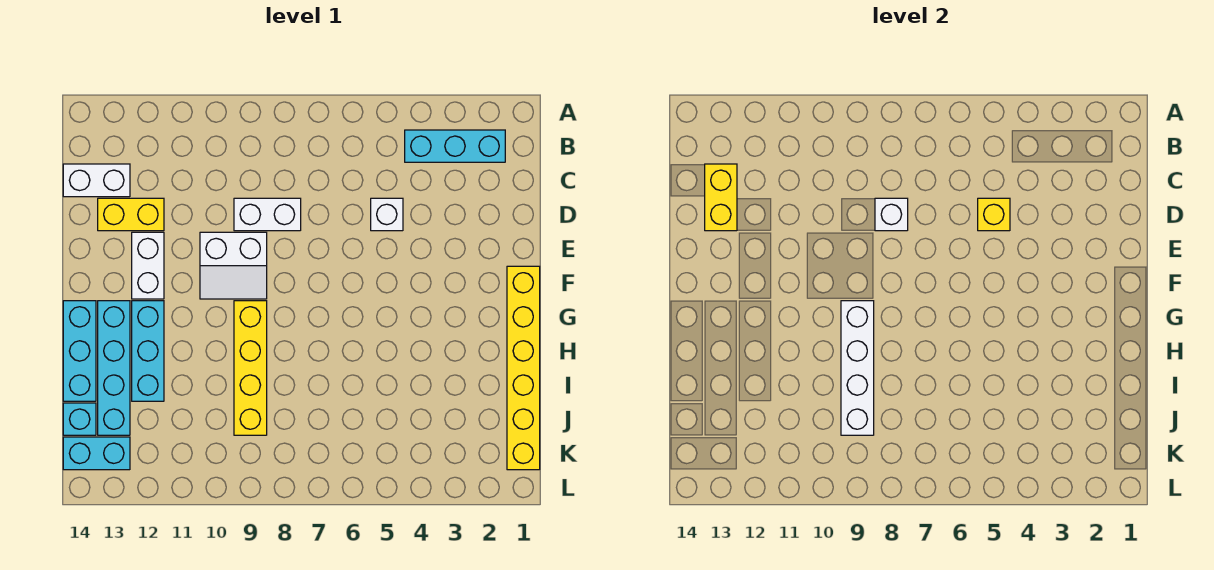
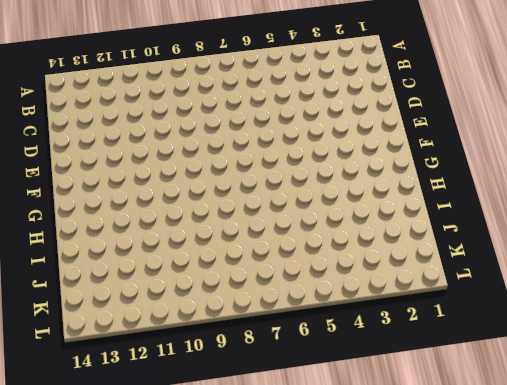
none -> cyan 1x3 brick [405,130,505,162]
none -> white 1x2 brick [63,164,130,197]
none -> white 1x1 brick [371,198,403,231]

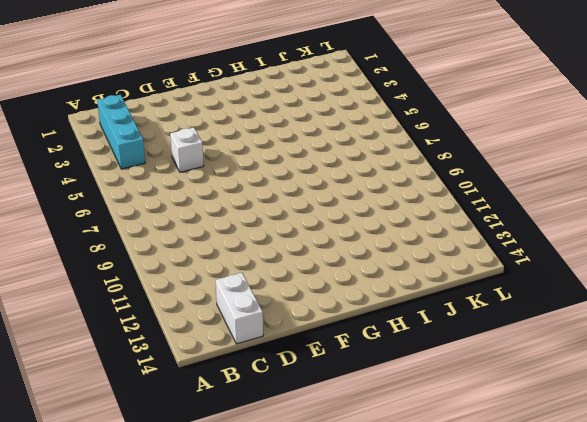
none -> white 1x2 brick [234,198,301,231]
none -> yellow 1x2 brick [98,198,164,231]
none -> white 2x2 slope [200,232,267,299]

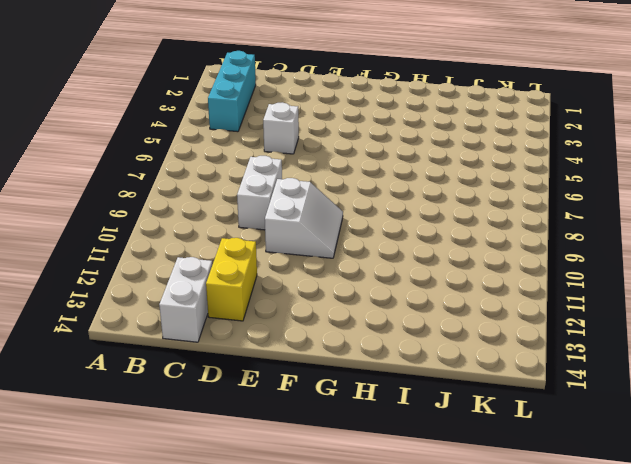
none -> white 1x2 brick [132,232,164,299]
none -> yellow 1x6 brick [507,266,540,470]
none -> yellow 1x4 brick [234,301,267,435]

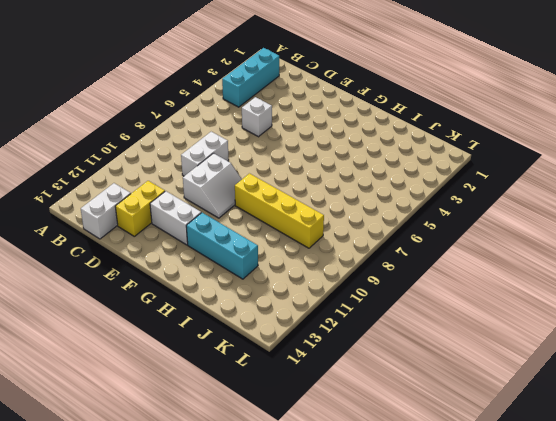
none -> yellow 1x6 brick [507,266,540,470]
none -> cyan 1x4 brick [98,301,130,435]
none -> cyan 1x3 brick [63,301,96,401]

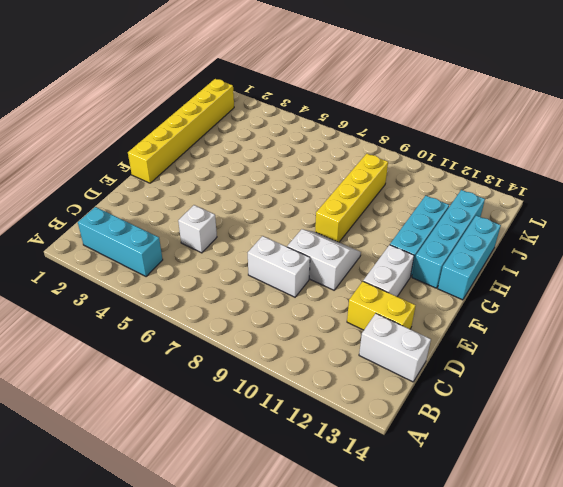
none -> cyan 1x1 brick [63,403,96,435]
none -> cyan 1x2 brick [63,437,130,470]
none -> yellow 1x2 brick [705,164,737,231]

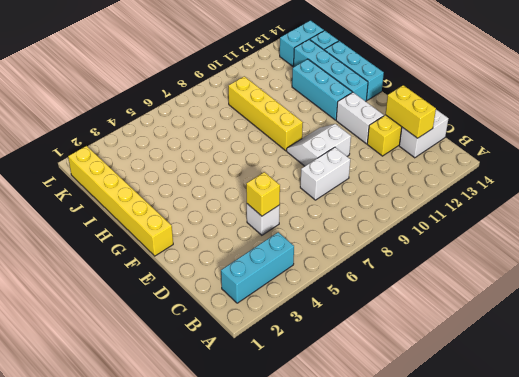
none -> white 1x1 brick [875,198,908,231]
none -> white 1x4 brick [841,301,874,435]

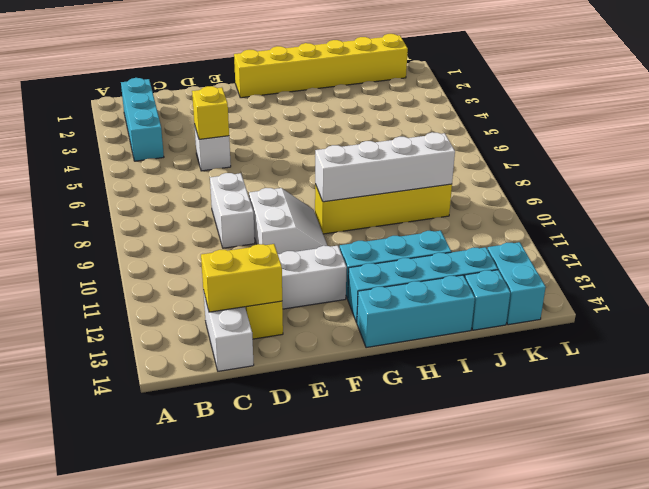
none -> white 1x1 brick [875,198,908,231]

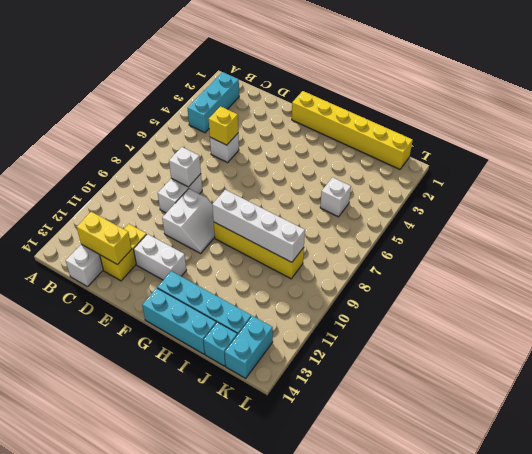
white 1x1 brick [320,177,351,217] -> none
none -> cyan 1x3 brick [132,301,164,401]

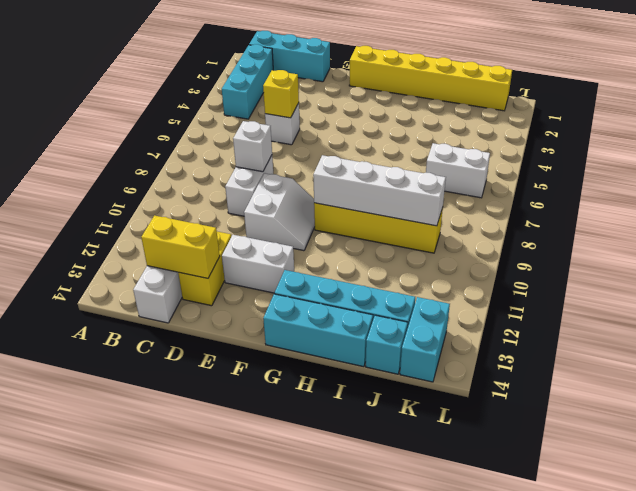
cyan 1x3 brick [249,31,330,82] -> cyan 1x3 brick moved to [132,301,164,401]
white 1x2 brick [426,143,490,198] -> none

